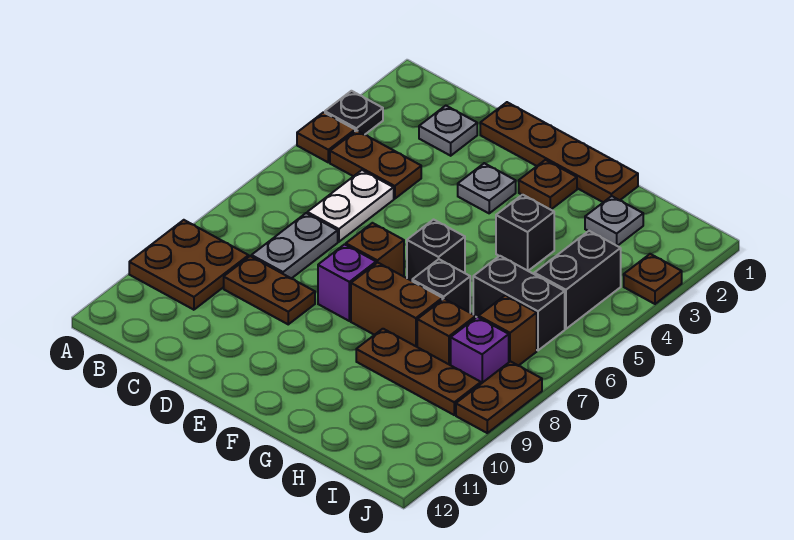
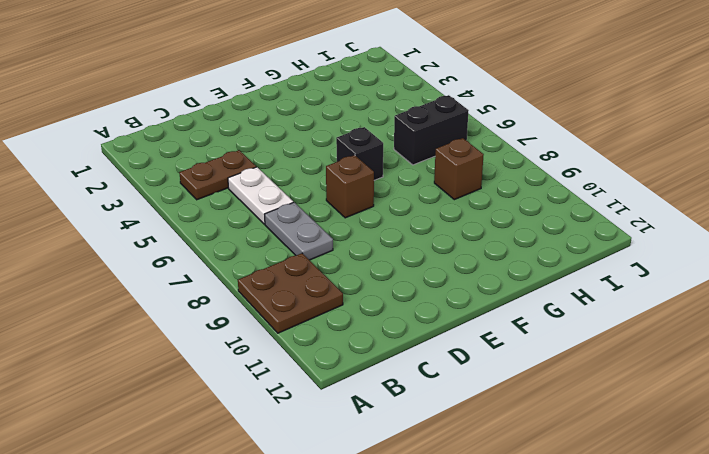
none -> black 1x1 plate [325,91,383,135]
none -> brown 1x1 plate [297,112,355,162]
none -> grey 1x1 plate [419,106,477,156]

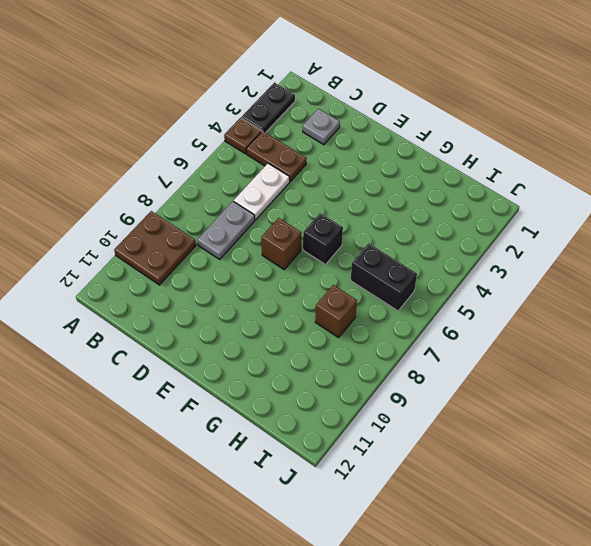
black 1x2 plate [242,82,295,133] -> black 1x1 plate [325,91,383,135]
none -> brown 1x2 plate [224,256,315,324]
none -> brown 1x4 plate [480,102,638,202]
none -> grey 1x1 plate [458,163,516,213]

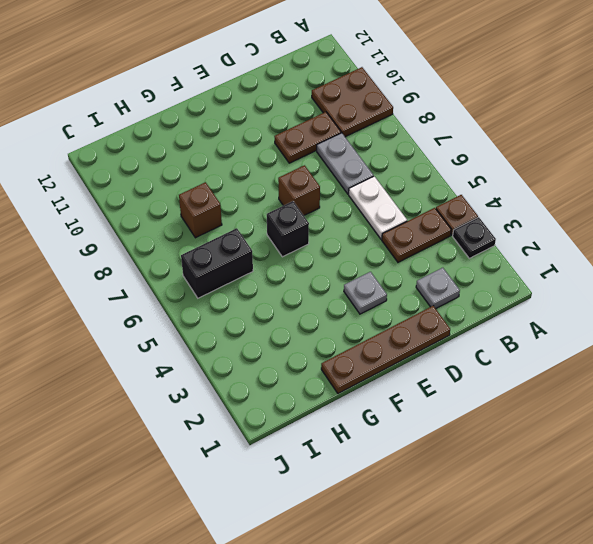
none -> purple 1x1 brick [318,244,376,321]
none -> brown 1x1 plate [519,160,577,210]
none -> brown 1x2 brick [351,262,442,347]

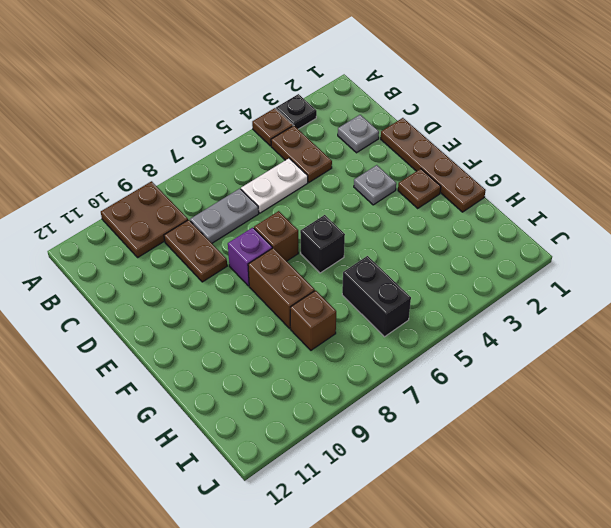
none -> black 1x1 brick [496,195,554,271]
none -> black 1x1 brick [412,259,470,313]
none -> brown 1x3 plate [356,329,481,415]

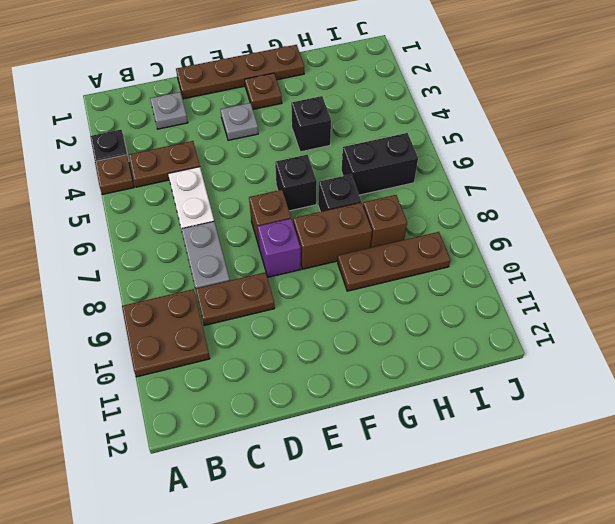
none -> grey 1x1 plate [585,196,643,246]
none -> black 1x2 brick [534,231,621,329]
none -> brown 1x1 brick [479,295,537,366]

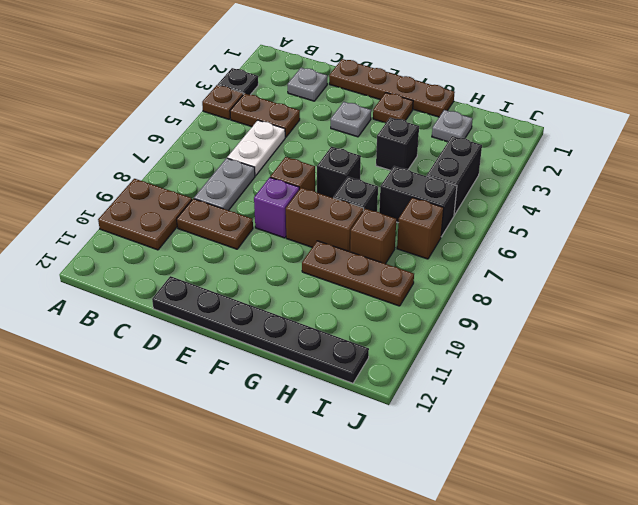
black 1x6 plate [152,276,369,383] -> none
none -> purple 1x1 brick [451,317,509,384]
none -> brown 1x1 plate [624,254,682,304]
none -> brown 1x2 plate [456,361,542,433]

